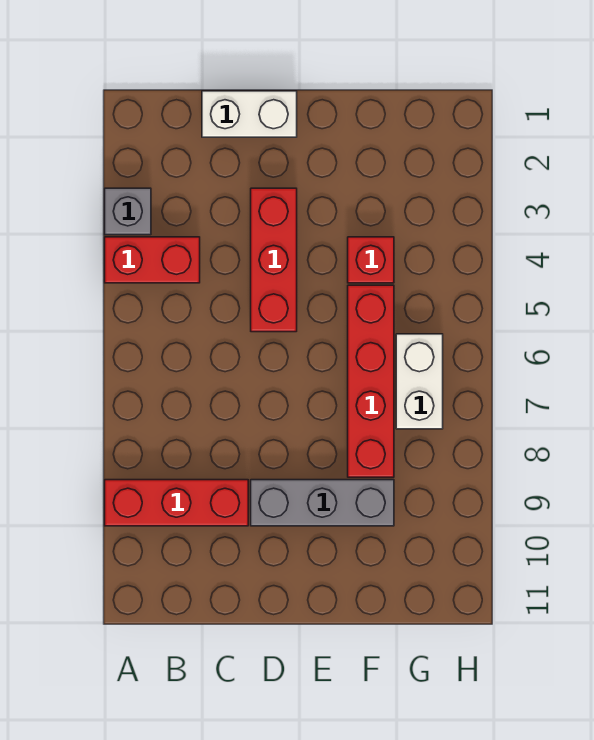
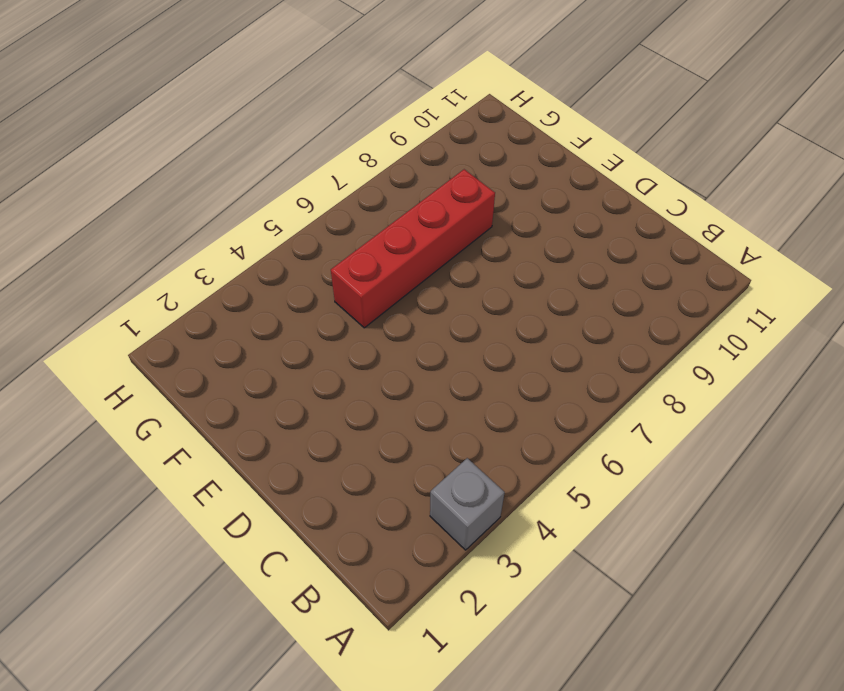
none -> red 1x2 brick [105,237,200,283]
none -> red 1x3 brick [105,480,248,526]

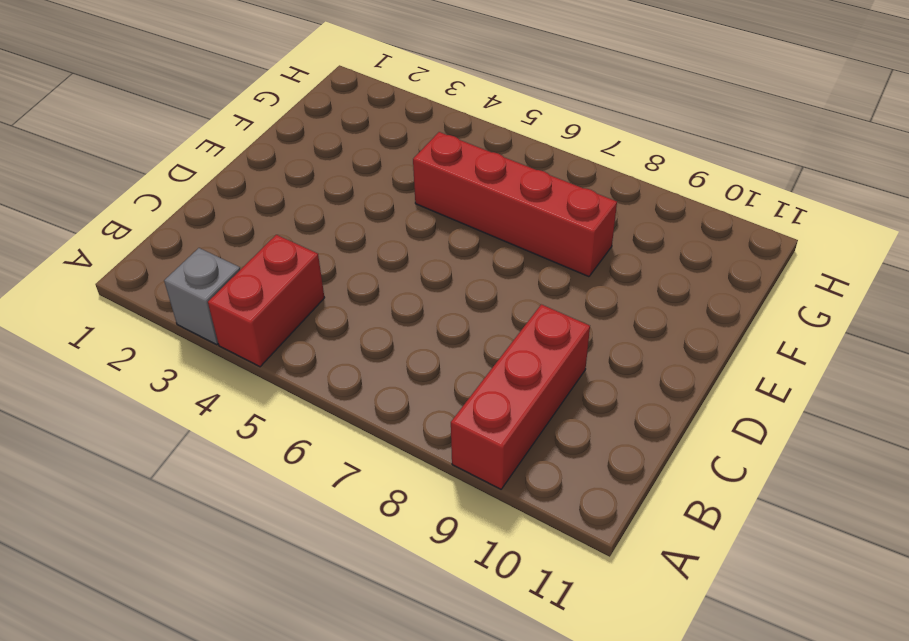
none -> white 1x2 brick [202,91,297,137]
none -> red 1x3 brick [251,188,297,332]

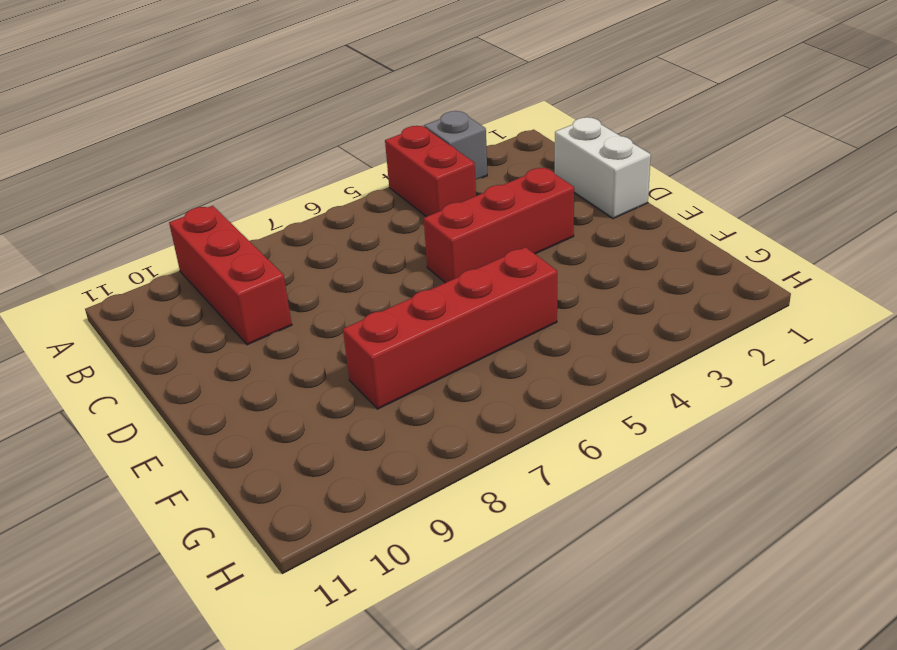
none -> grey 1x3 brick [251,480,394,526]
none -> red 1x1 brick [348,237,394,283]

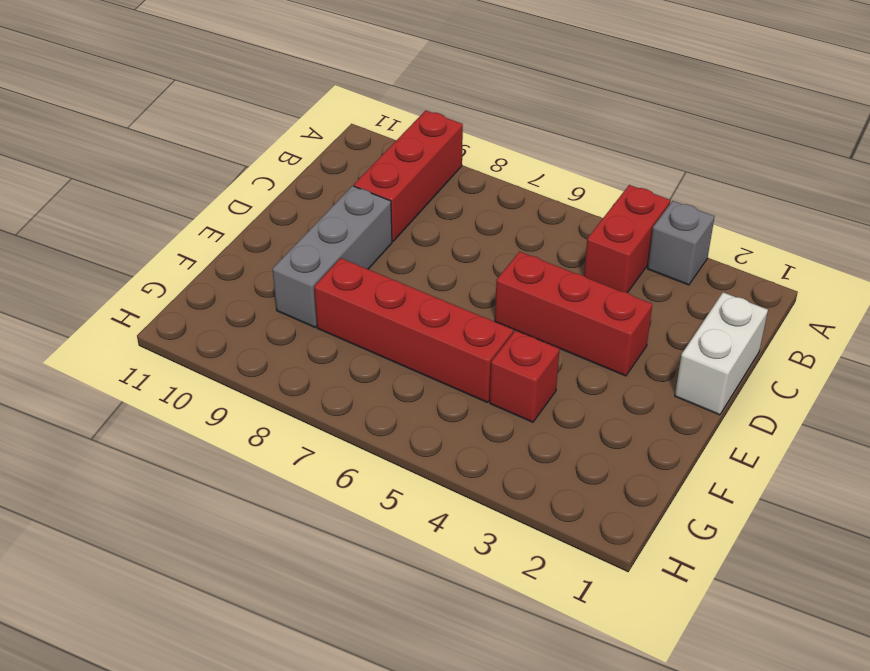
none -> white 1x2 brick [396,334,443,429]

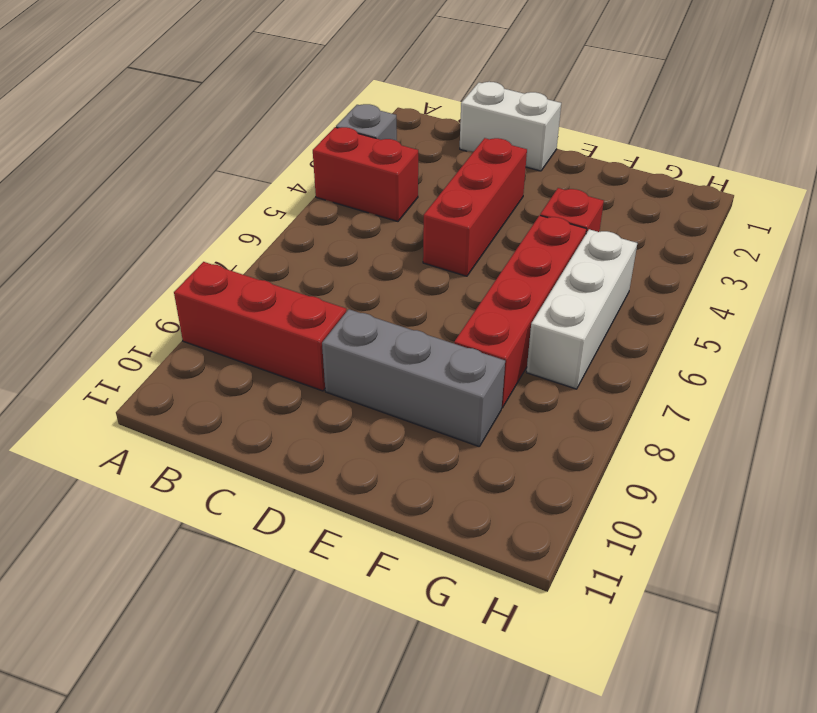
white 1x3 brick [526,229,637,389] -> white 1x2 brick [396,334,443,429]

